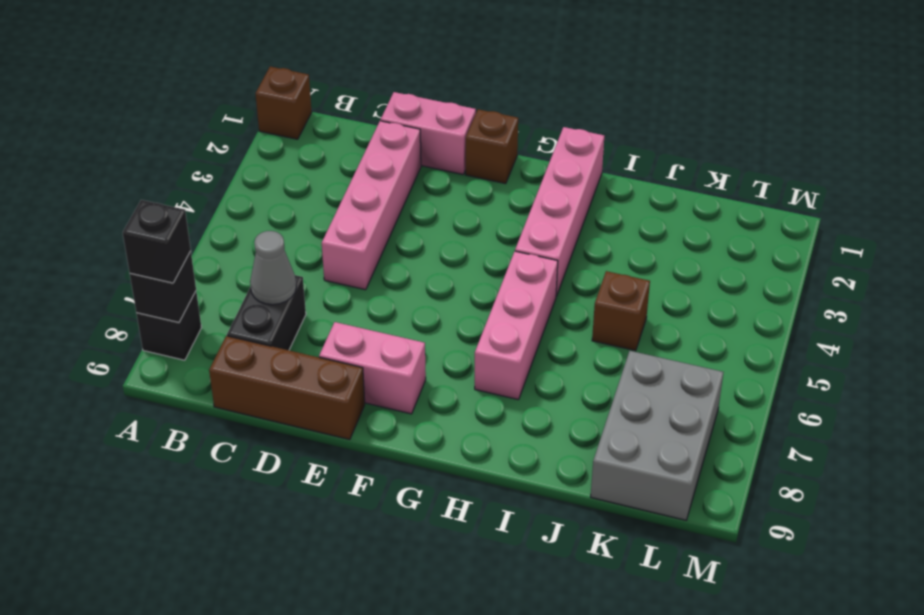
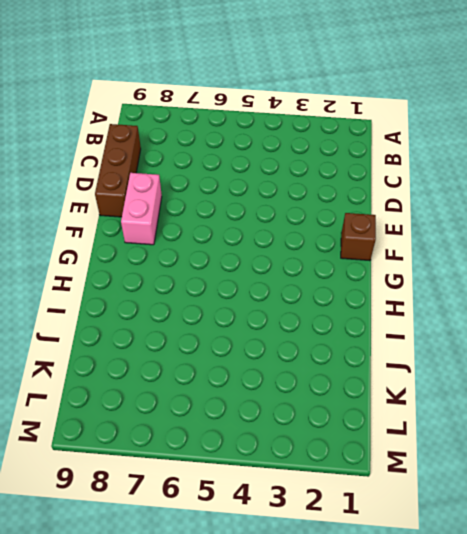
none -> brown 1x1 brick [255,67,312,139]
none -> black 1x1 brick [136,291,201,360]
none -> black 1x2 brick [227,275,306,350]

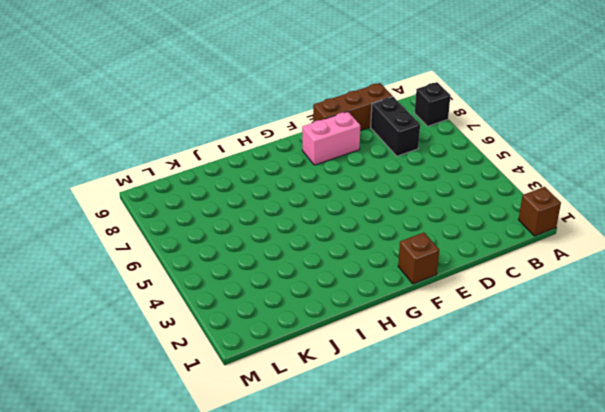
none -> pink 1x2 brick [381,92,476,174]
none -> pink 1x4 brick [322,121,421,290]
none -> pink 1x4 brick [515,127,604,296]

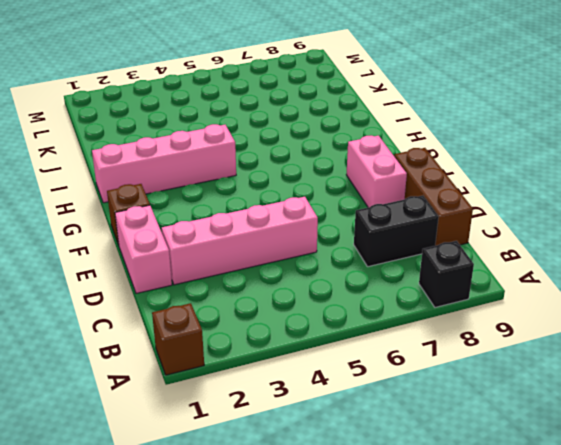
none -> pink 1x3 brick [475,251,558,400]
none -> brown 1x1 brick [592,271,650,351]
none -> grey 2x3 brick [591,351,723,520]

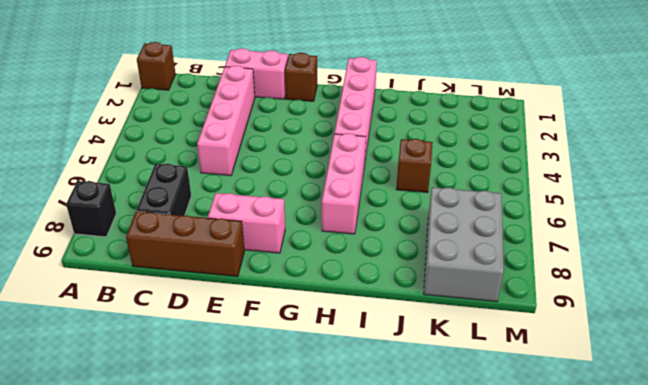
none -> black 1x1 brick [130,251,196,322]
none -> grey 1x1 cone [250,231,296,305]
none -> black 1x1 brick [123,200,191,283]

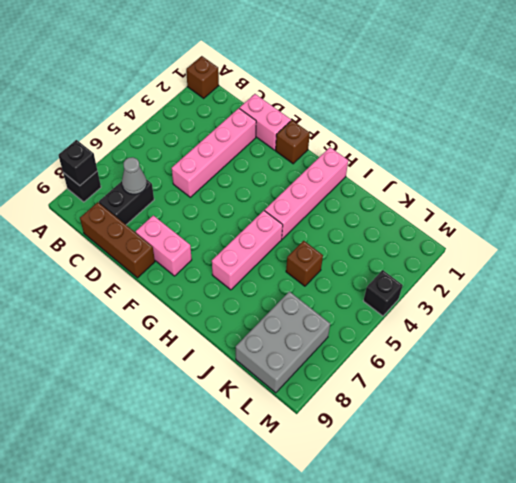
black 1x1 brick [363,270,403,316] -> black 1x1 brick moved to [123,200,191,283]

